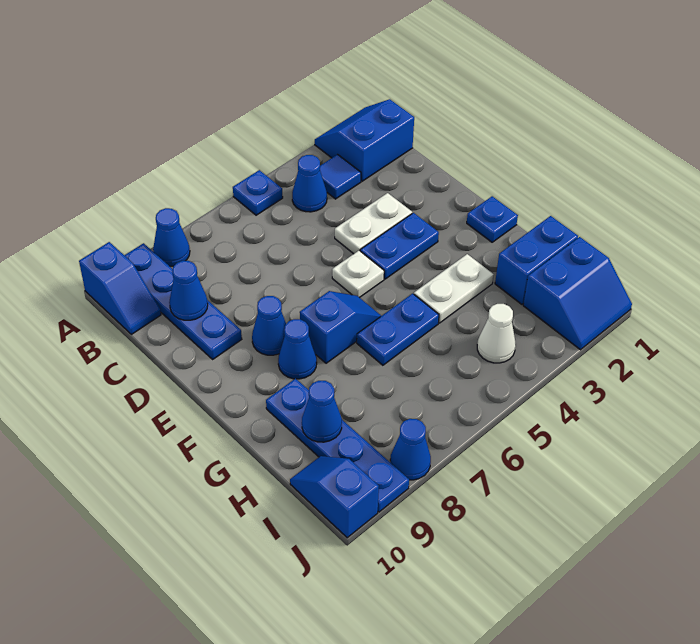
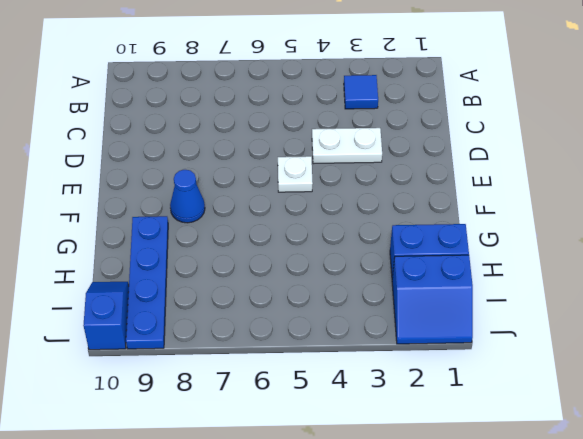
none -> blue 2x2 slope [315,99,414,181]
none -> blue 1x1 plate [233,170,283,215]
none -> blue 1x1 cone [153,208,190,266]

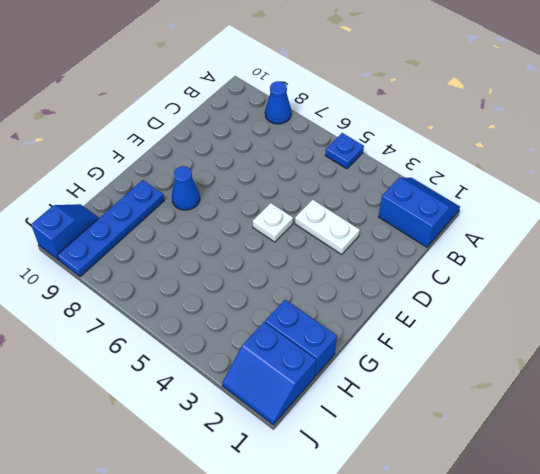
none -> blue 1x4 plate [124,243,242,359]
none -> blue 1x2 slope [79,242,161,334]
none -> blue 1x1 tile [320,155,361,199]

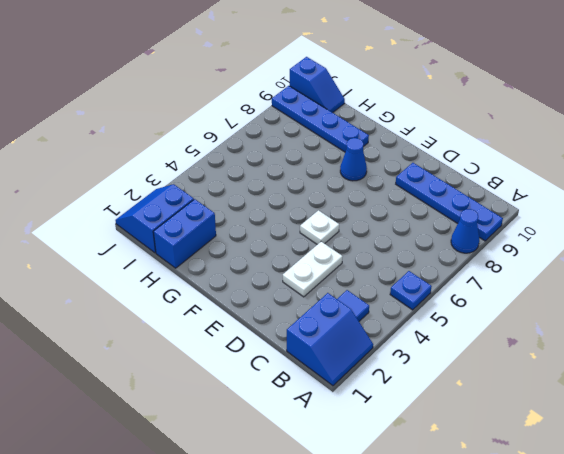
none -> blue 1x2 slope [79,242,161,334]
none -> blue 1x1 cone [292,155,327,212]
none -> blue 1x2 plate [360,213,439,279]

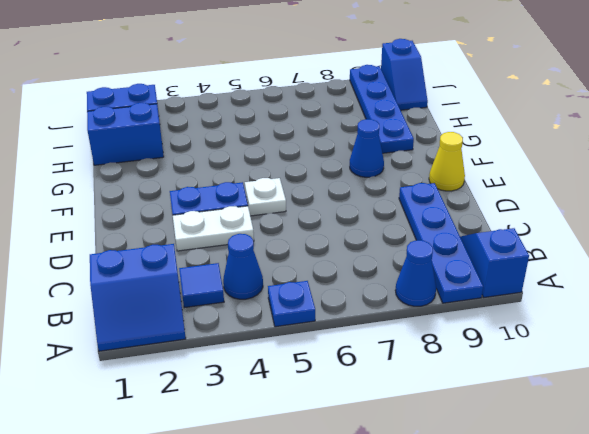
yellow 1x1 cone [429,132,465,191] -> none
none -> blue 1x1 cone [252,296,286,355]
none -> blue 1x1 plate [467,196,518,242]
none -> blue 1x2 slope [300,291,381,363]

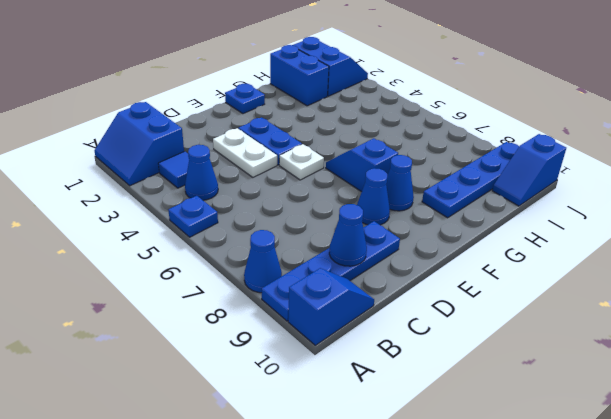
none -> white 1x2 plate [414,254,494,323]
none -> blue 1x2 plate [357,294,439,365]
none -> white 1x1 cone [477,304,516,363]

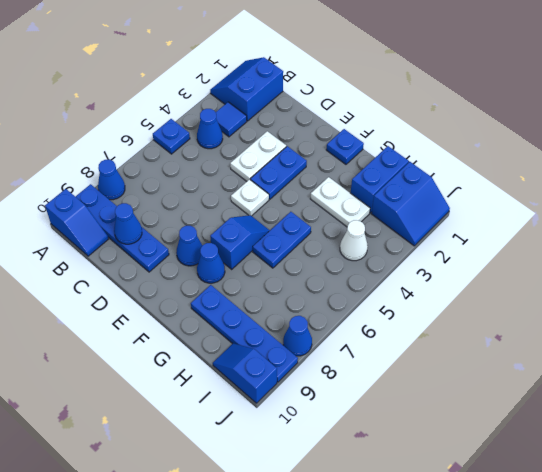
white 1x2 plate [310,177,370,227] -> white 1x2 plate turned to [414,254,494,323]
none -> blue 1x1 cone [302,381,342,442]

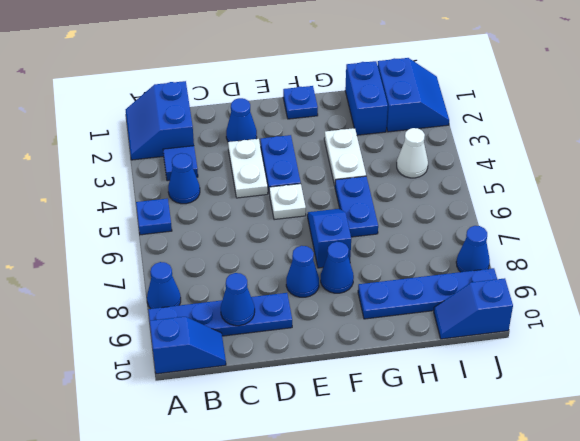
blue 1x1 cone [226,98,257,142] -> blue 1x1 cone moved to [302,381,342,442]

